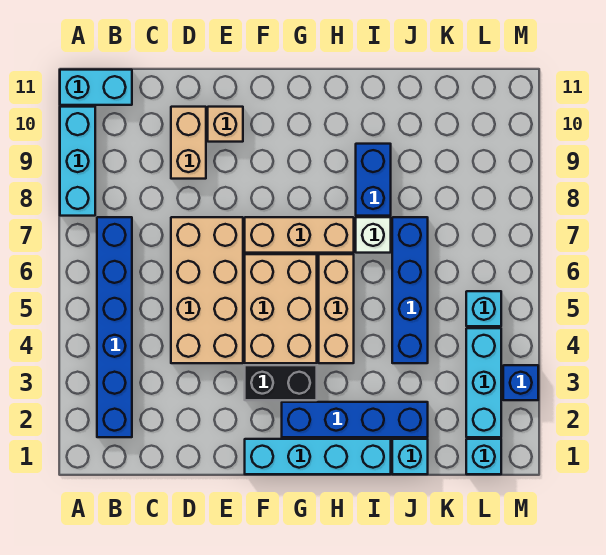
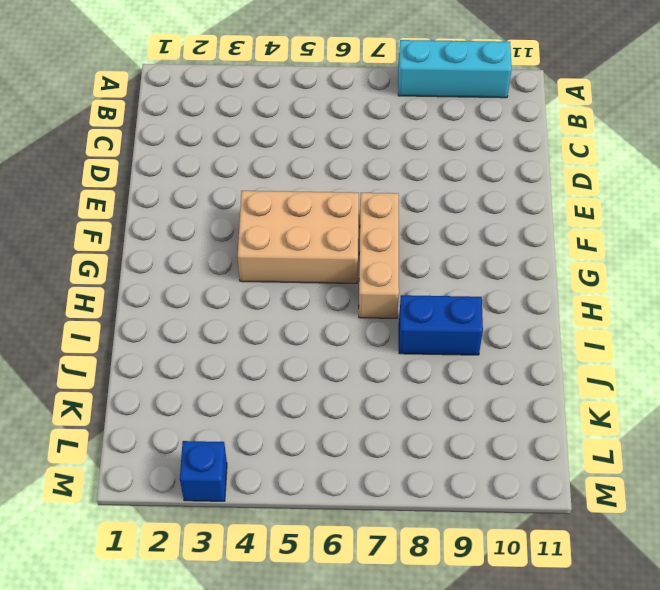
none -> cyan 1x2 brick [60,70,132,105]
none -> blue 1x6 brick [97,217,132,437]
none -> tan 2x4 brick [171,217,243,363]

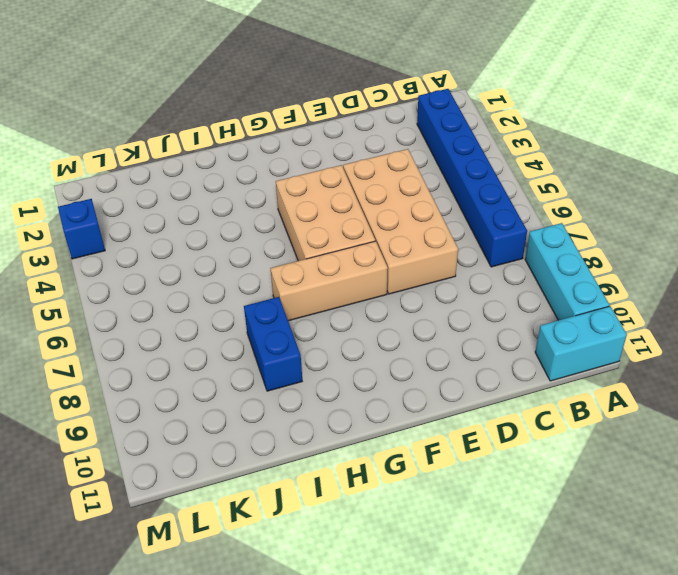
none -> tan 1x2 brick [171,107,206,179]
none -> tan 1x1 brick [208,107,243,142]
none -> cyan 1x4 brick [245,439,391,474]

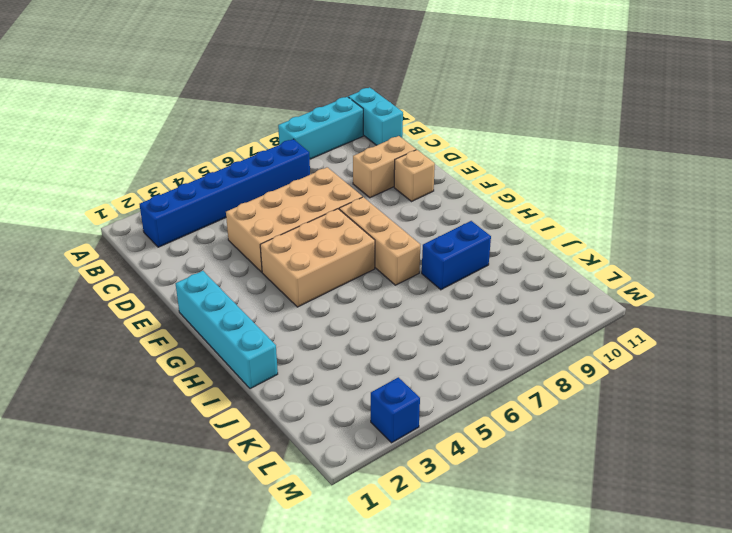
none -> black 1x2 brick [245,365,317,400]
none -> blue 1x4 brick [282,402,428,437]
none -> tan 1x3 brick [319,254,354,363]

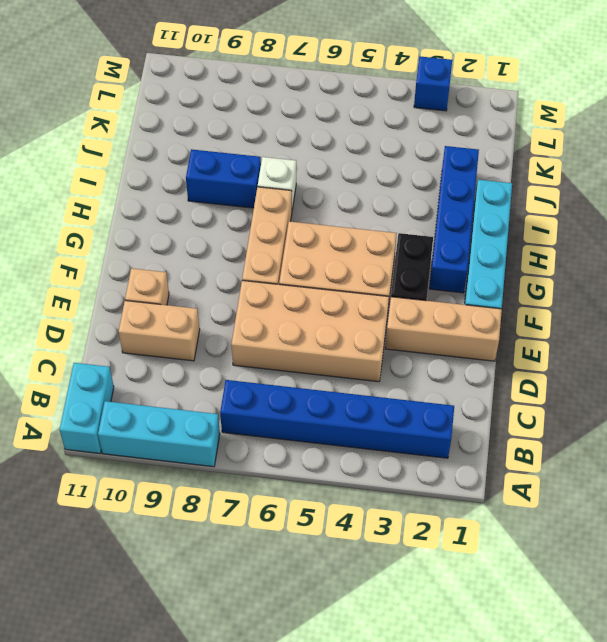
tan 1x3 brick [385,297,502,361] -> tan 1x3 brick moved to [319,254,354,363]
none -> cyan 1x1 brick [392,439,428,474]
none -> blue 1x4 brick [392,217,428,363]
none -> cyan 1x1 brick [466,439,501,474]

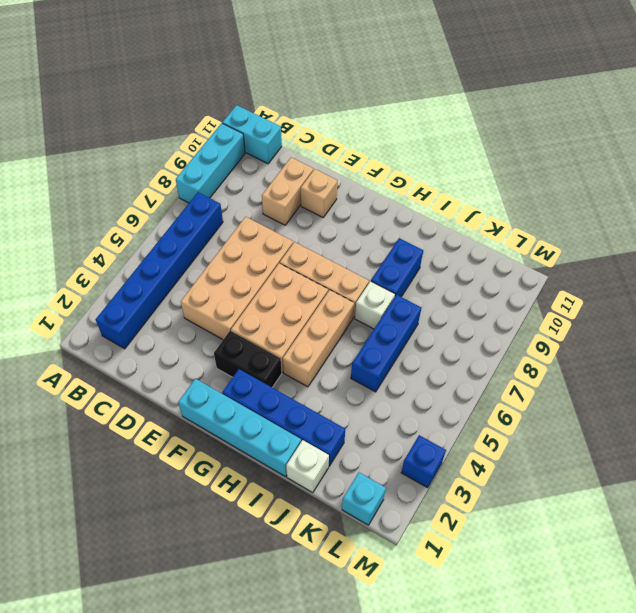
white 1x1 brick [286,440,329,493] -> cyan 1x1 brick [392,439,428,474]
blue 1x3 brick [351,295,421,392] -> blue 1x4 brick [392,217,428,363]
none -> cyan 1x3 brick [466,328,501,437]
none -> cyan 1x1 brick [466,291,501,326]

